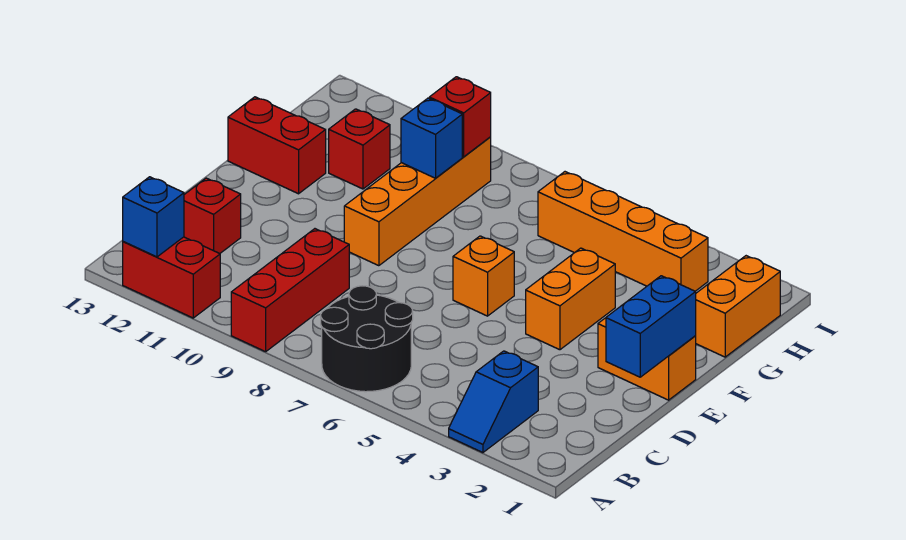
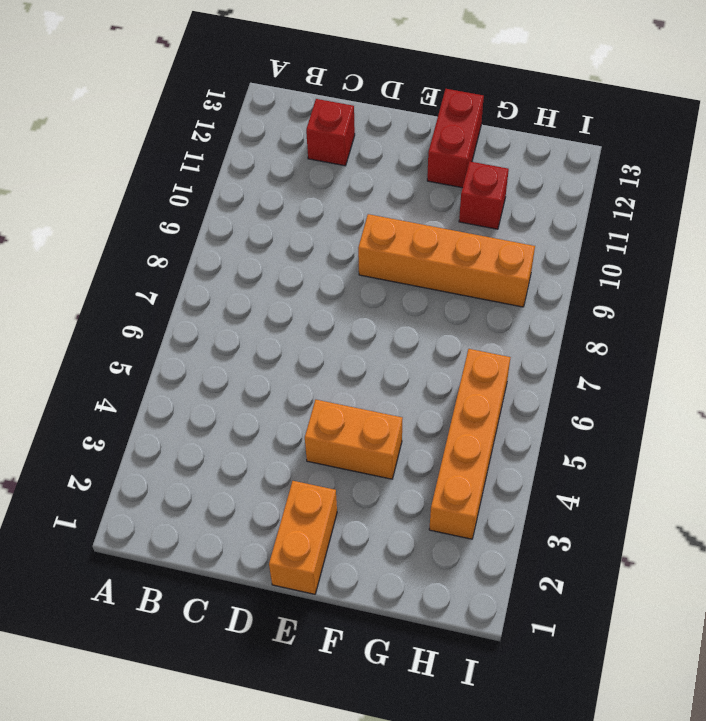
none -> blue 1x2 slope [449,351,538,453]
none -> black 2x2 round brick [321,286,413,392]
none -> red 1x3 brick [231,229,349,352]

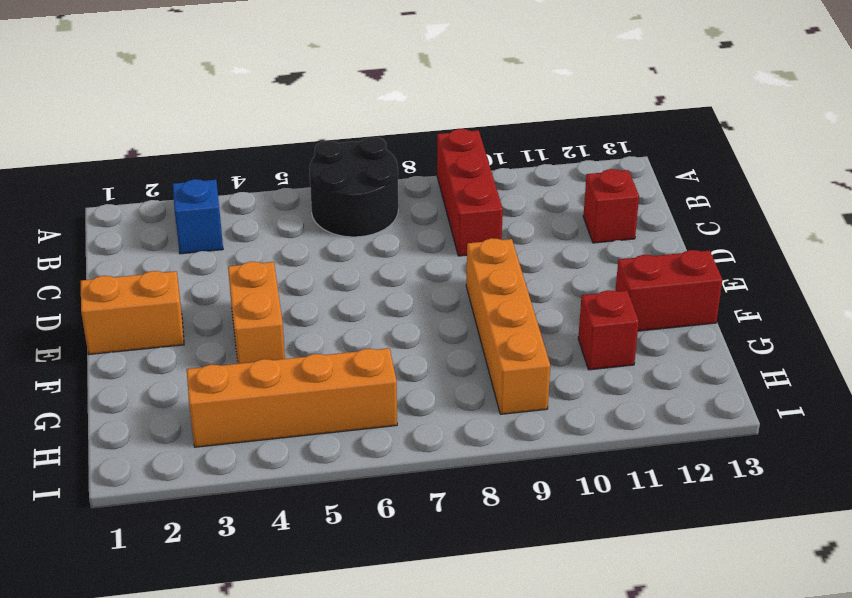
none -> red 1x2 brick [123,237,220,318]
none -> orange 1x1 brick [453,236,514,316]
none -> orange 1x2 brick [696,256,780,357]

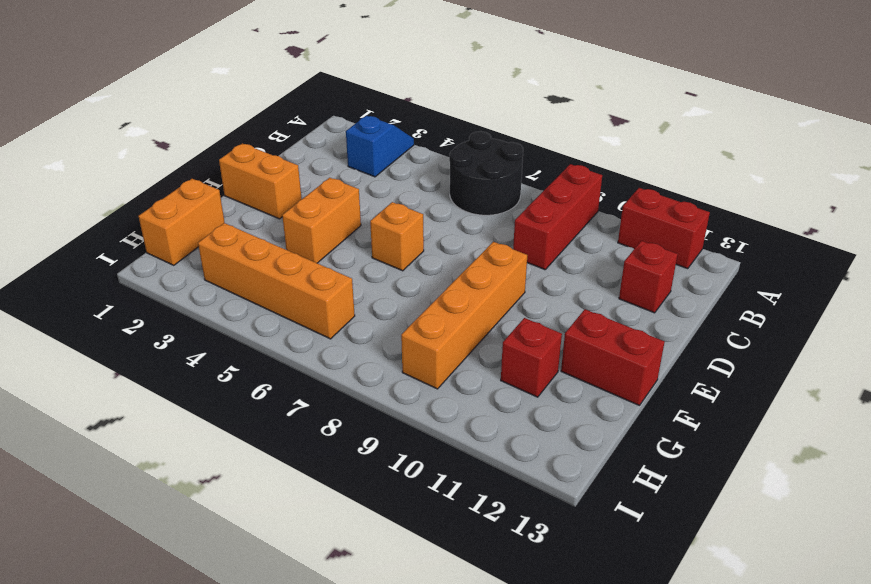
none -> blue 1x1 brick [123,177,184,257]
none -> blue 1x2 brick [606,276,696,377]
none -> blue 1x1 brick [401,98,462,178]

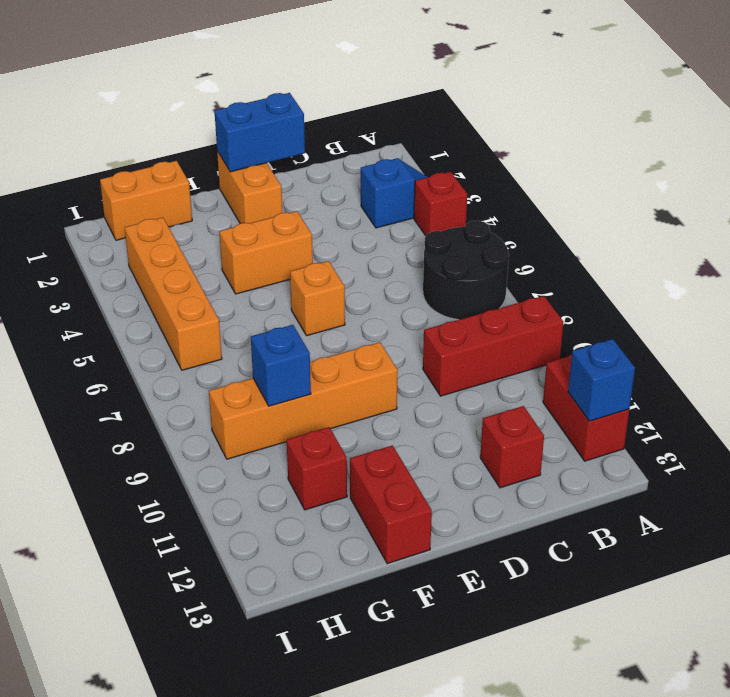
red 1x1 brick [414,172,467,236] -> red 1x1 brick moved to [429,77,491,157]

